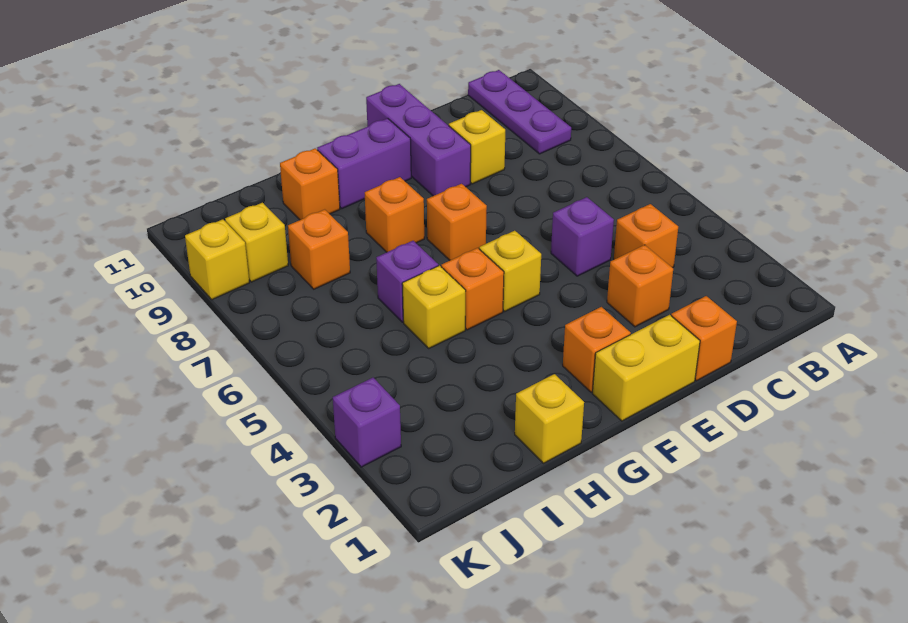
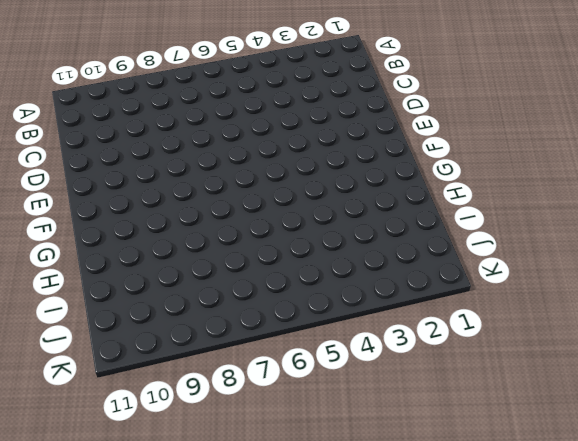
none -> purple 1x3 plate [468,70,571,154]
none -> orange 1x1 brick [614,204,678,268]
none -> orange 1x1 brick [671,296,737,381]

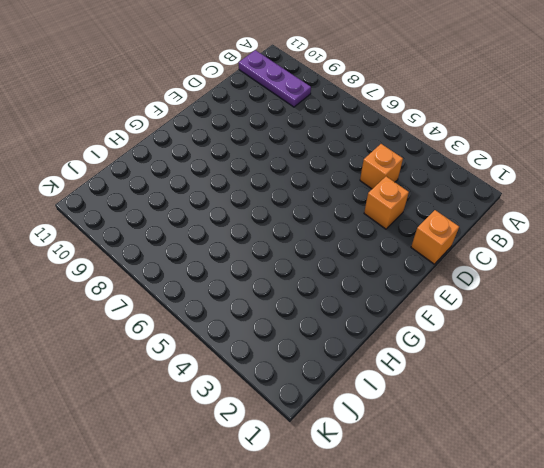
none -> purple 1x1 brick [551,197,614,276]
none -> yellow 1x1 brick [449,110,505,184]
none -> yellow 1x2 brick [592,315,700,421]

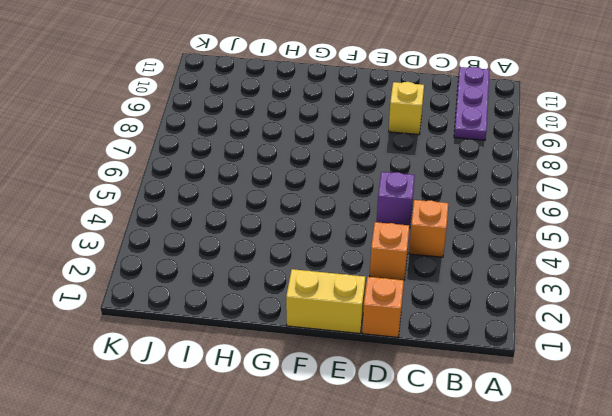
none -> purple 1x3 brick [366,84,471,196]
none -> orange 1x1 brick [563,307,631,392]
none -> yellow 1x1 brick [479,231,541,311]

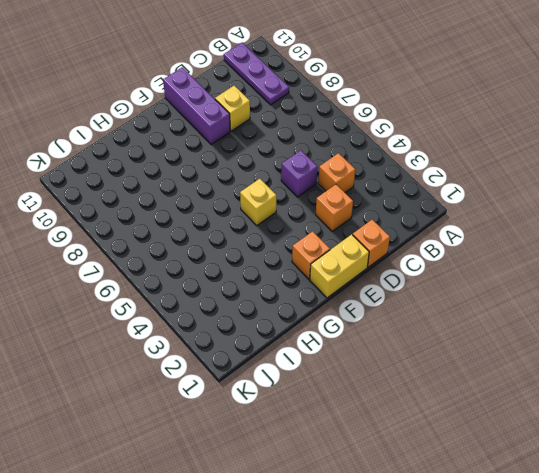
none -> orange 1x1 brick [427,184,487,260]
none -> purple 1x2 brick [317,118,411,209]
none -> orange 1x1 brick [441,248,504,330]

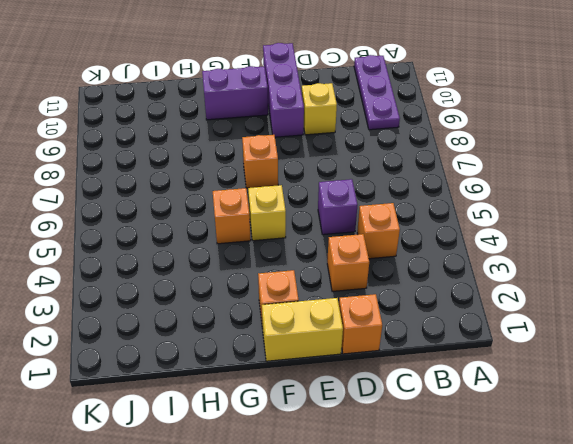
none -> orange 1x1 brick [365,177,424,252]
none -> yellow 1x1 brick [515,374,584,463]
none -> yellow 1x1 brick [402,266,466,348]

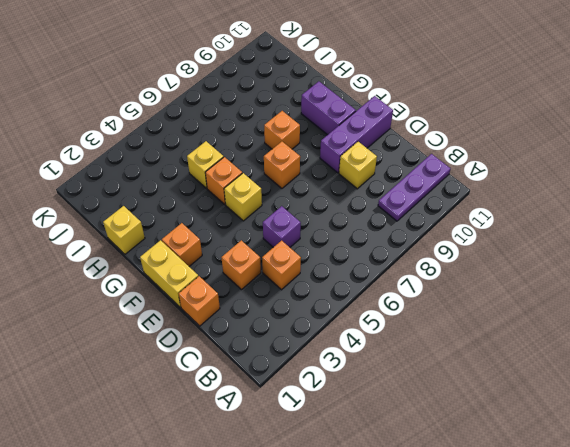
none -> purple 1x1 brick [376,241,438,322]
none -> orange 1x1 brick [280,148,340,220]
none -> orange 1x1 brick [288,209,350,289]

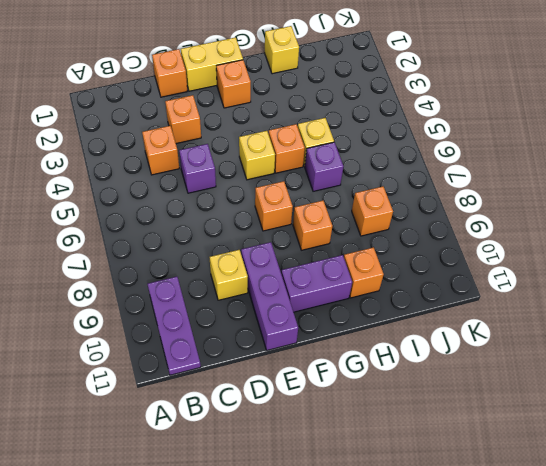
none -> yellow 1x1 brick [225,203,288,282]
none -> purple 1x1 brick [333,378,401,467]
none -> yellow 1x1 brick [185,219,249,300]

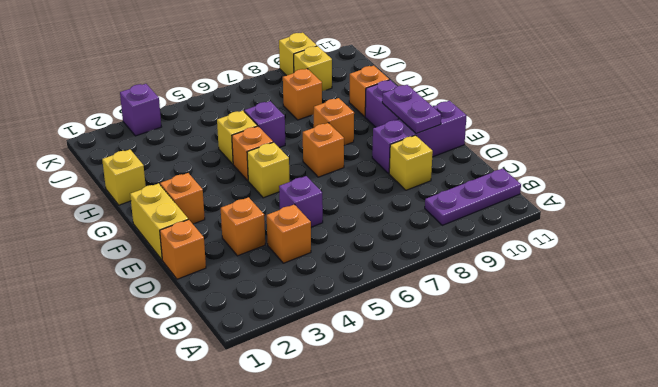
purple 1x2 plate [382,85,441,134] -> none

